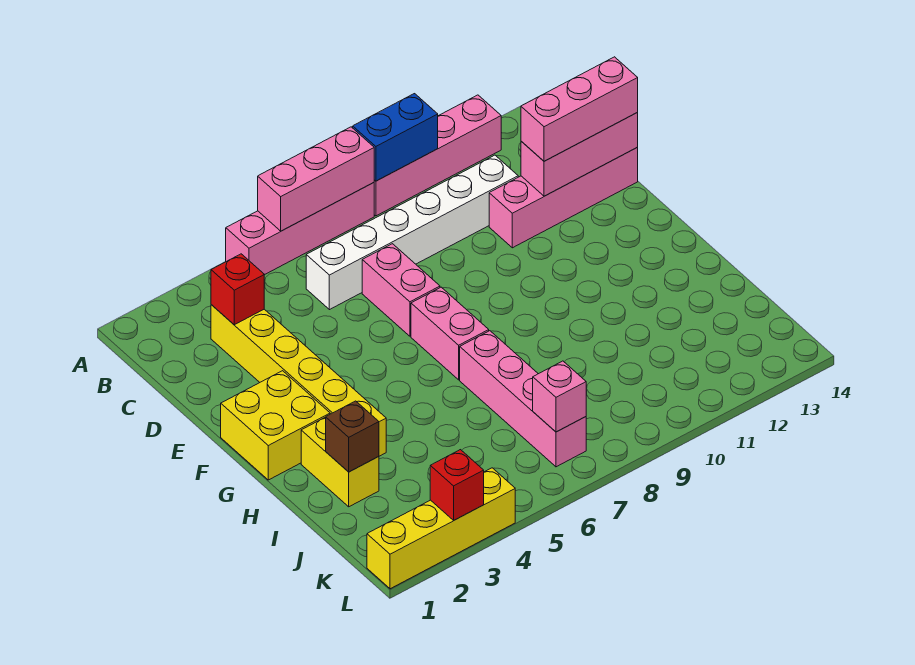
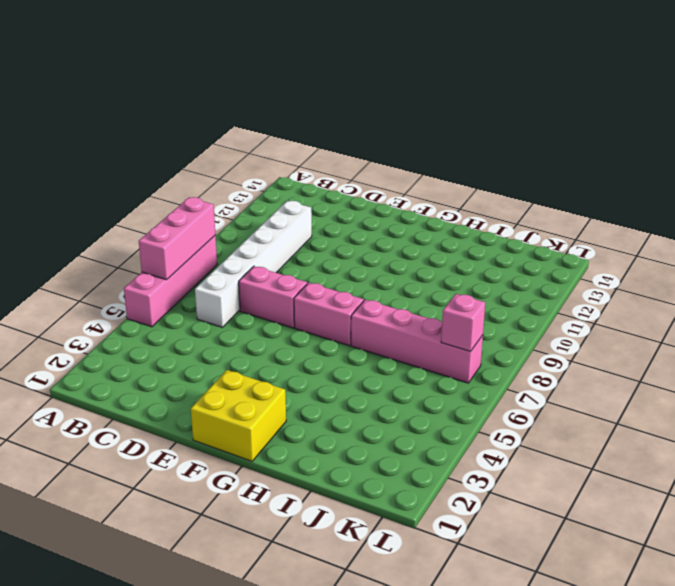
none -> pink 1x4 brick [374,95,501,216]
none -> yellow 1x6 brick [211,305,386,456]
none -> pink 1x4 brick [489,148,638,248]

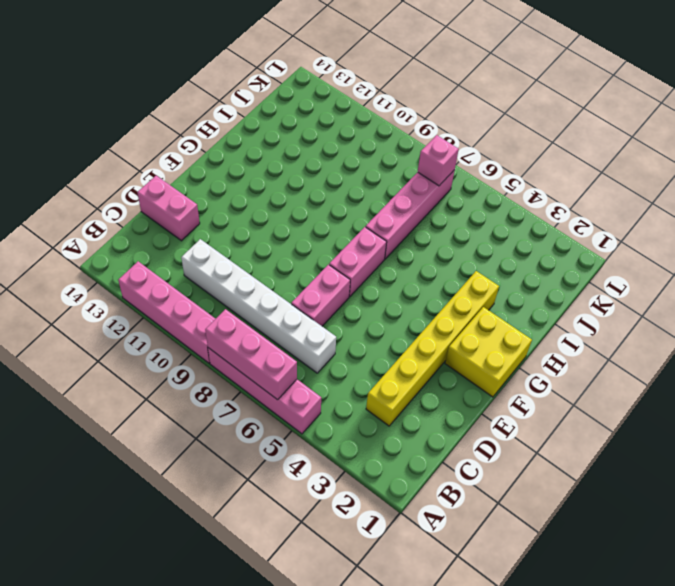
pink 1x2 brick [137,176,200,241] -> pink 1x4 brick [489,148,638,248]
none -> yellow 1x2 brick [301,417,379,507]
none -> yellow 1x4 brick [367,468,515,589]
none -> blue 1x2 brick [353,94,438,181]

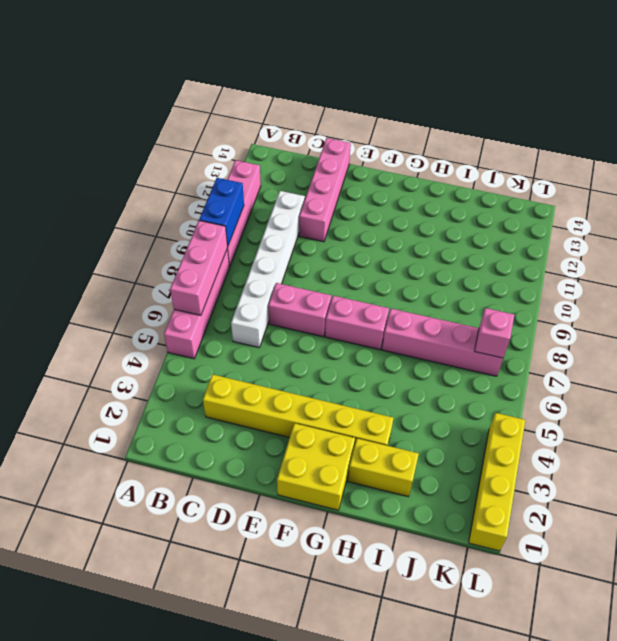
none -> red 1x1 brick [211,254,264,325]
none -> pink 1x3 brick [521,113,638,196]
none -> brown 1x1 brick [326,401,379,472]

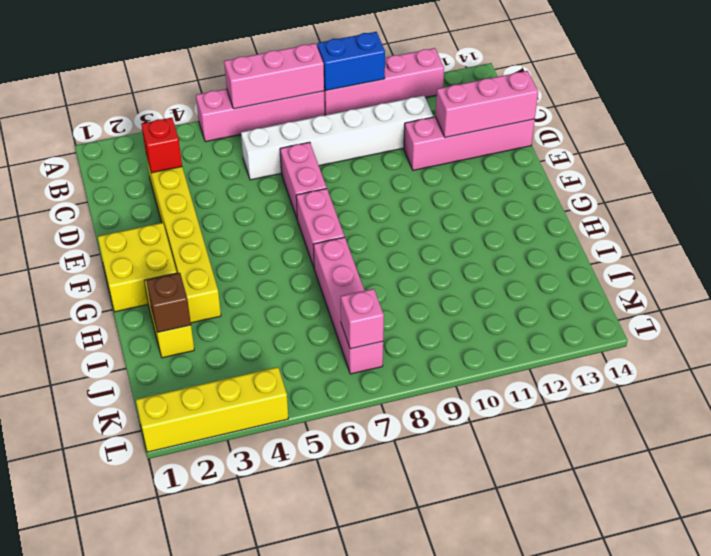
none -> red 1x1 brick [430,450,484,520]
none -> pink 1x3 brick [521,57,638,161]

